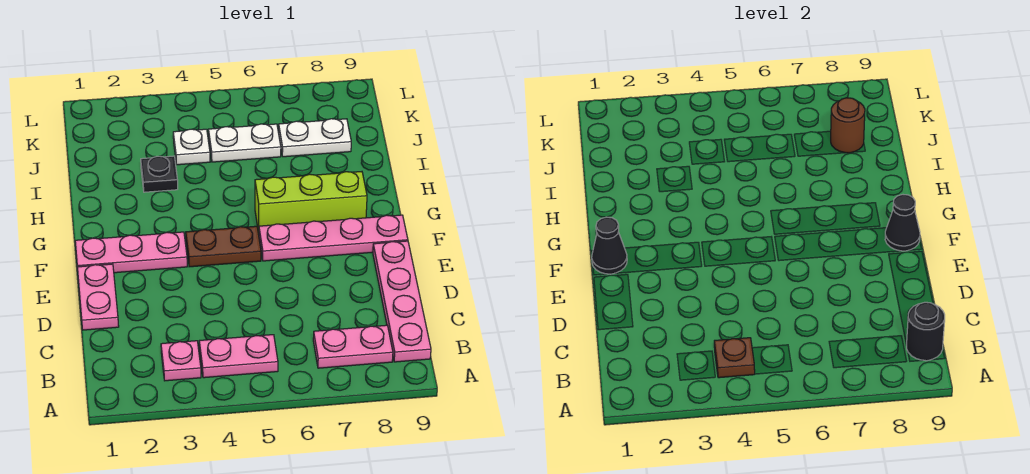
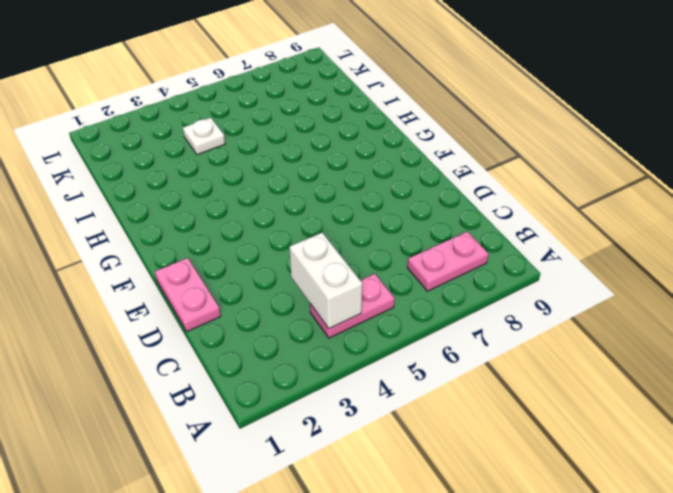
white 1x2 brick [289,233,362,329] -> brown 1x1 plate [714,338,755,378]
none -> pink 1x1 plate [161,341,201,381]
none -> pink 1x4 plate [373,241,431,362]
none -> pink 1x3 plate [75,232,187,273]

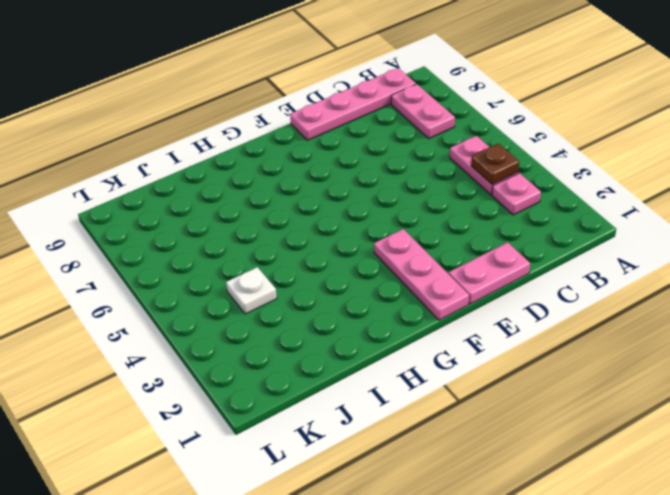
none -> brown 1x2 plate [186,226,261,267]
none -> pink 1x4 plate [259,215,408,261]
none -> lime 1x3 brick [255,172,367,233]

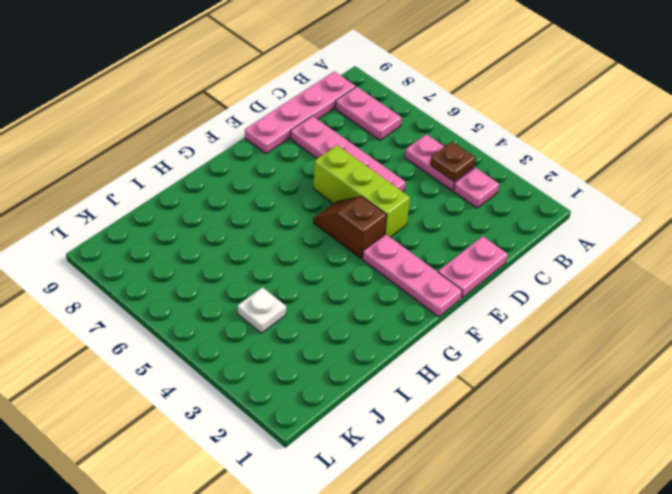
pink 1x4 plate [290,116,406,192] -> pink 1x4 plate moved to [259,215,408,261]
lime 1x3 brick [313,145,410,237] -> lime 1x3 brick moved to [255,172,367,233]
brown 1x2 slope [314,197,386,258] -> brown 1x2 plate [186,226,261,267]
none -> black 1x1 plate [141,156,178,192]
none -> white 1x2 plate [208,124,281,162]
none -> white 1x2 plate [279,119,351,157]

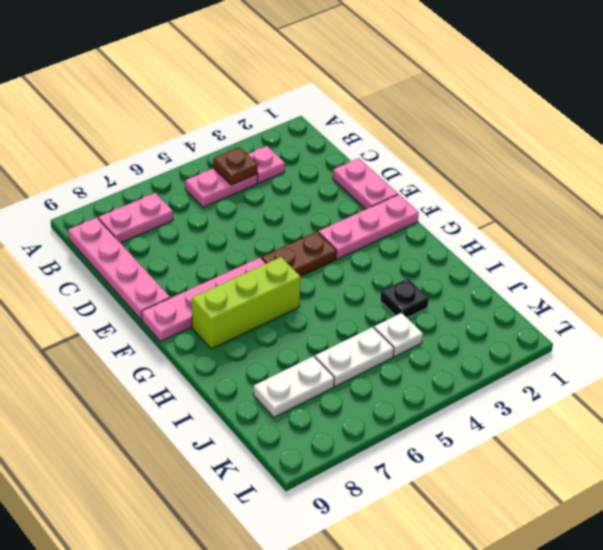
none -> black 1x1 round brick [907,302,945,361]
none -> black 1x1 cone [592,217,627,274]
none -> black 1x1 cone [885,195,920,251]

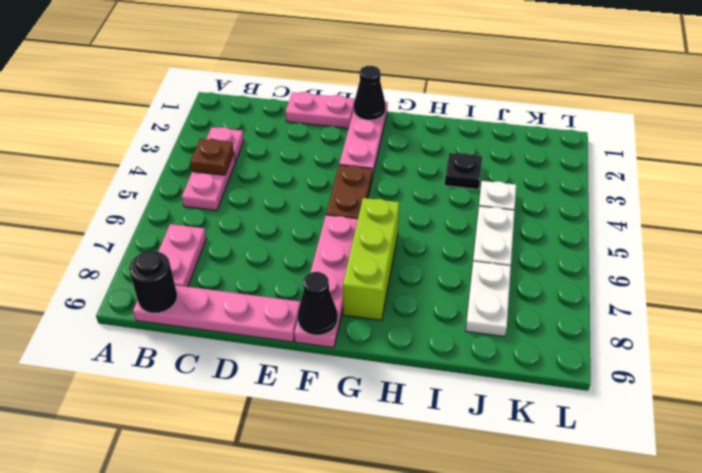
none -> brown 1x1 round brick [831,98,865,153]

